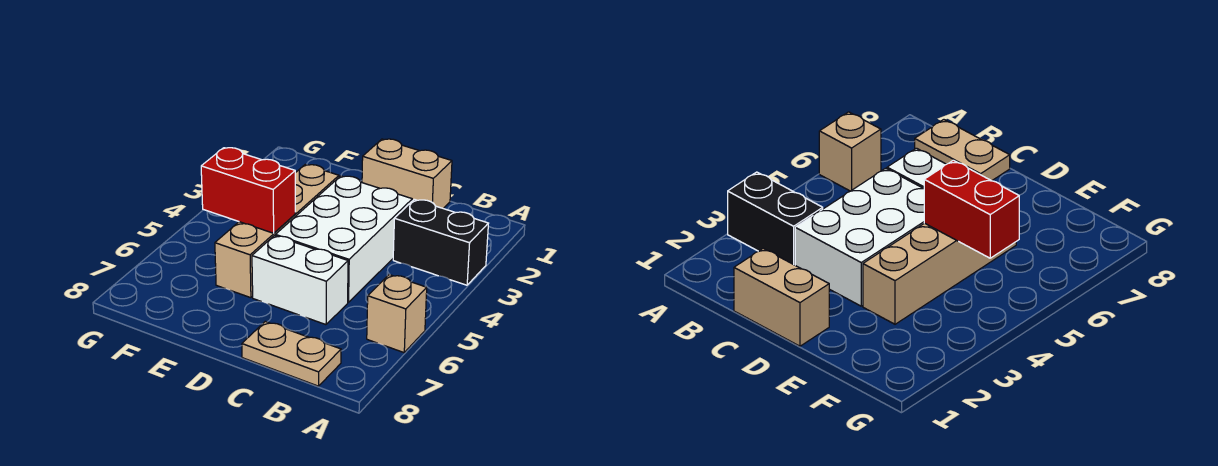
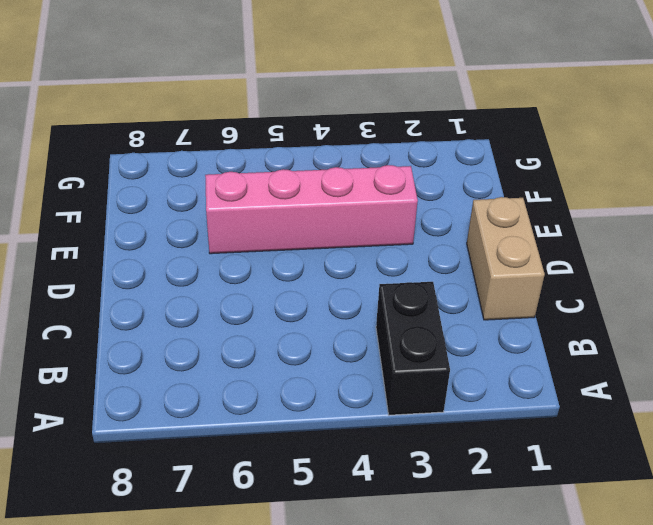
pink 1x4 brick [205,165,418,254] -> tan 1x4 brick [215,165,339,298]
none -> tan 1x1 brick [367,274,427,352]
none -> tan 1x2 plate [242,322,341,386]

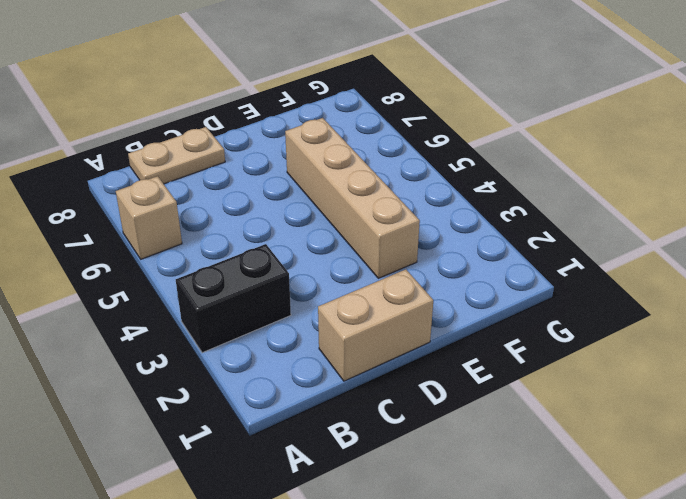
none -> white 2x3 brick [275,176,412,302]
none -> white 1x2 brick [252,236,348,325]

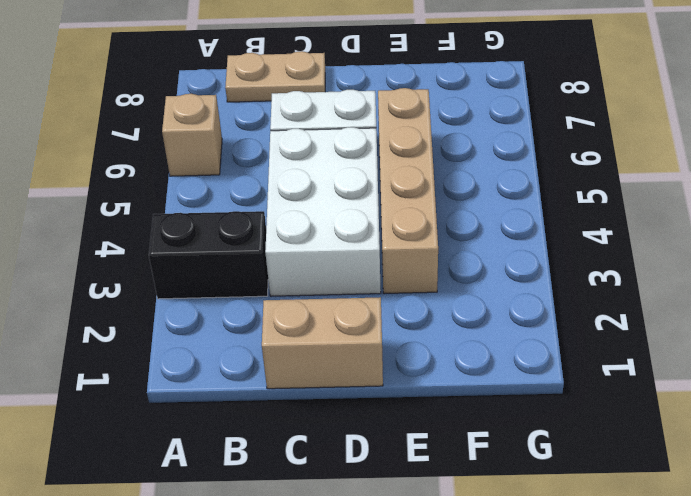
none -> red 1x2 brick [201,148,295,233]

